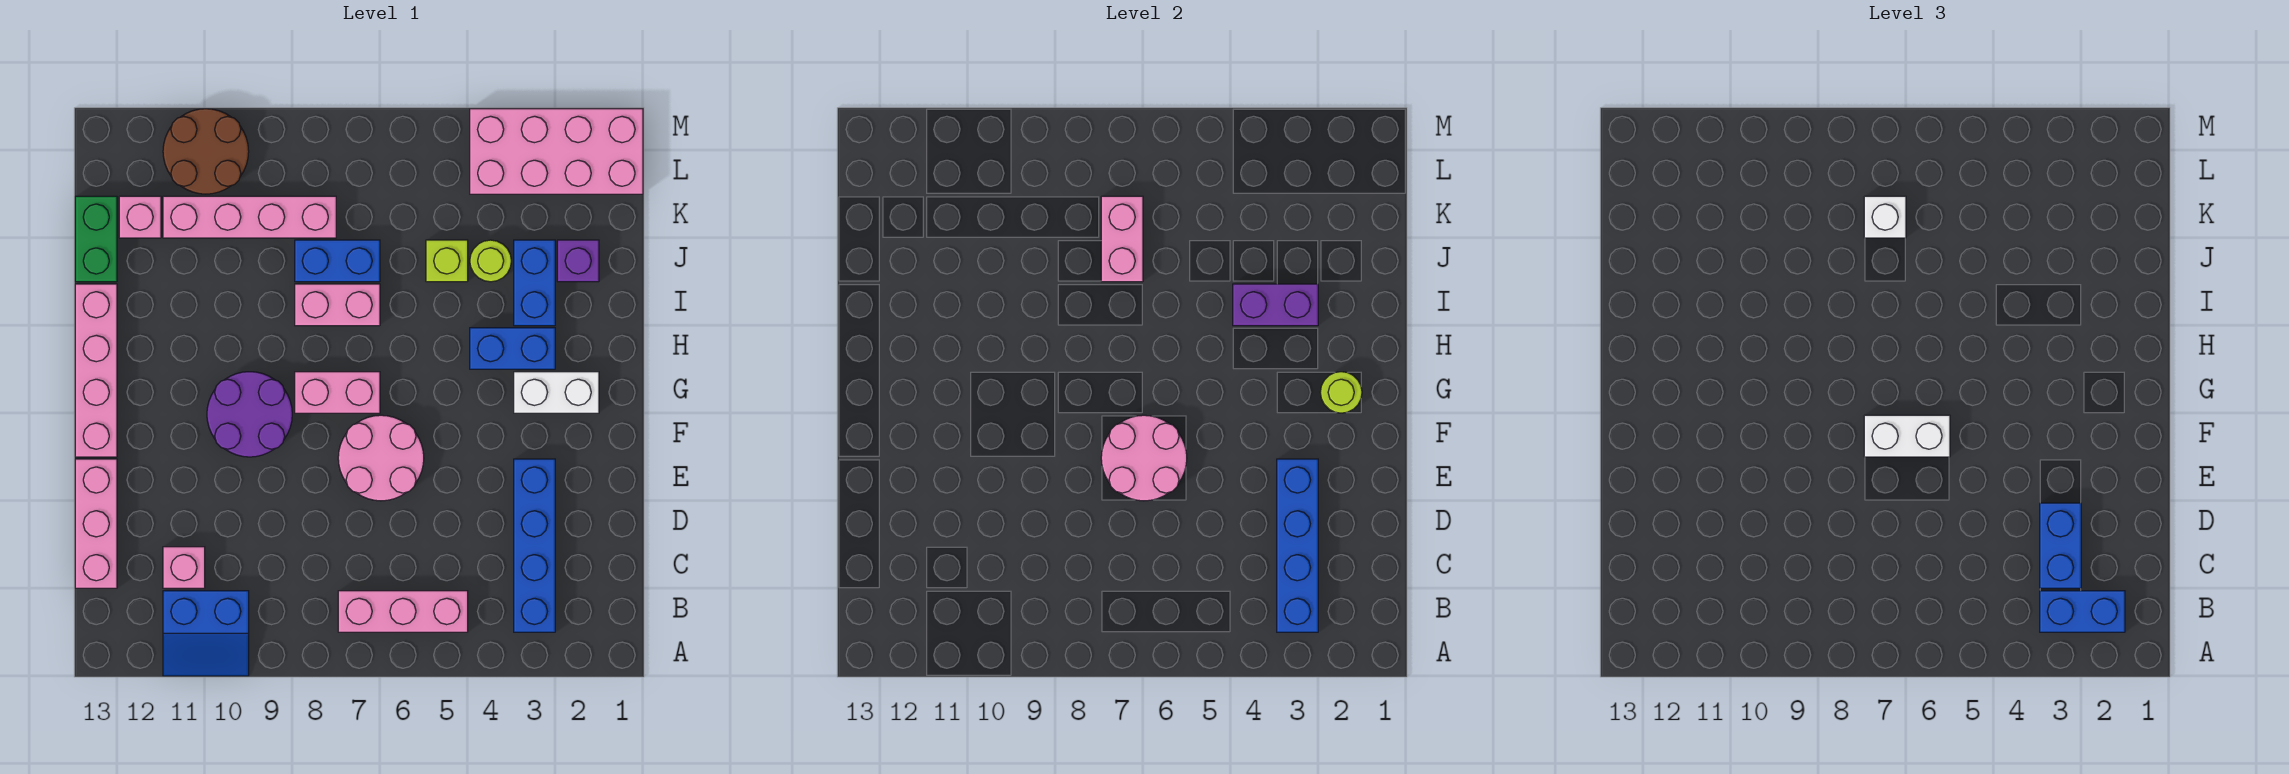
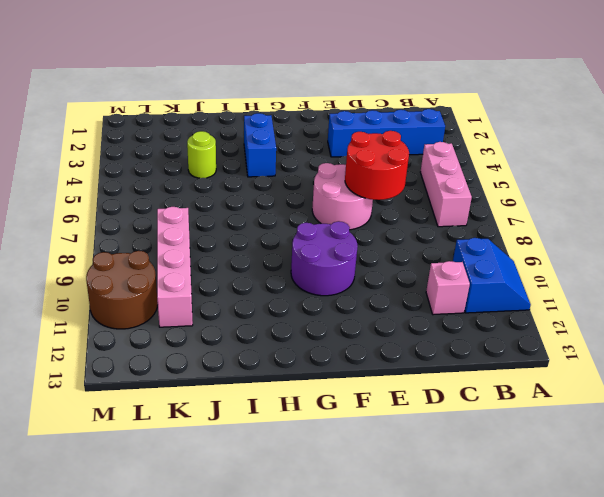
red 2x2 round brick [345,131,409,200] -> pink 2x2 round brick [1101,415,1187,501]
none -> pink 1x3 brick [75,459,117,588]
none -> pink 1x4 brick [75,284,117,457]
none -> white 1x2 brick [514,372,599,413]
none -> pink 1x2 brick [295,372,380,413]

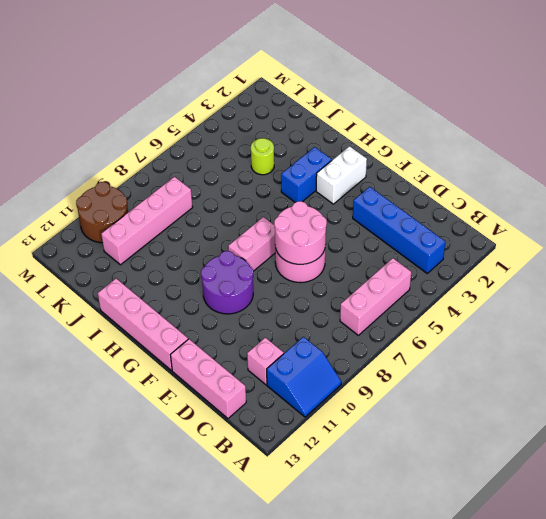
none -> blue 1x2 brick [514,240,555,326]
none -> pink 1x2 brick [295,284,380,326]
none -> purple 1x1 brick [557,240,599,282]
none -> lime 1x1 brick [426,240,468,282]

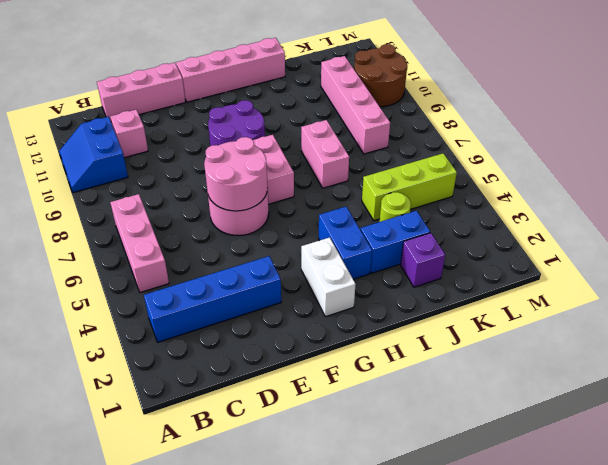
lime 1x3 brick [362,153,457,221] -> lime 1x1 brick [426,240,468,282]
none -> blue 1x2 brick [295,240,380,282]
none -> green 1x2 brick [75,196,117,282]
none -> pink 1x1 brick [119,196,161,238]
none -> pink 2x4 brick [470,109,643,194]

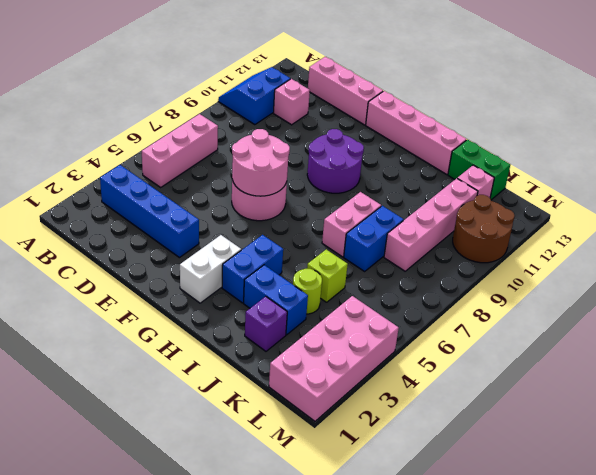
none -> pink 1x2 brick [295,372,380,413]
none -> blue 1x4 brick [1277,459,1318,632]
none -> lime 1x1 round brick [1320,372,1362,413]
none -> purple 1x2 brick [1233,284,1318,326]

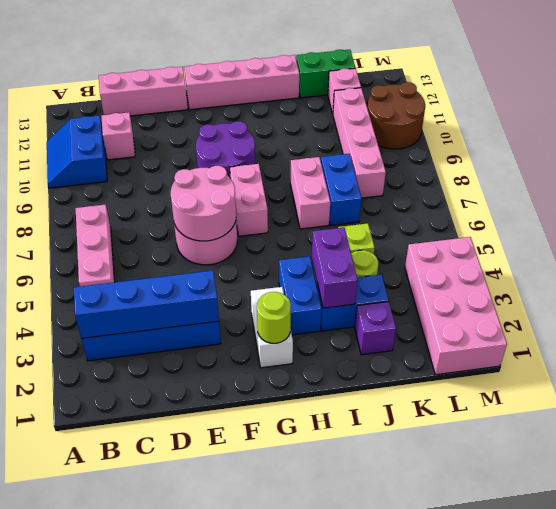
none -> pink 1x2 brick [1101,196,1143,282]
none -> blue 1x2 brick [2040,591,2125,632]
none -> blue 1x2 brick [2040,503,2081,588]
none -> white 1x2 brick [1864,415,1950,457]

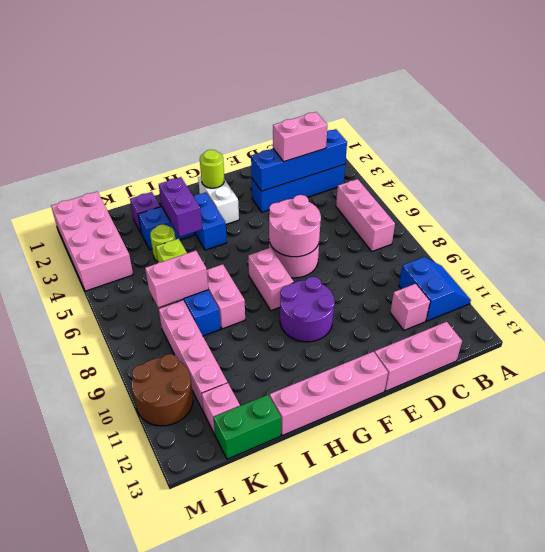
pink 1x2 brick [273,112,327,162] -> blue 1x2 brick [2040,503,2081,588]
none -> blue 1x2 brick [2040,591,2125,632]
none -> white 1x2 brick [1864,415,1950,457]
none -> white 1x1 brick [1864,196,1906,238]

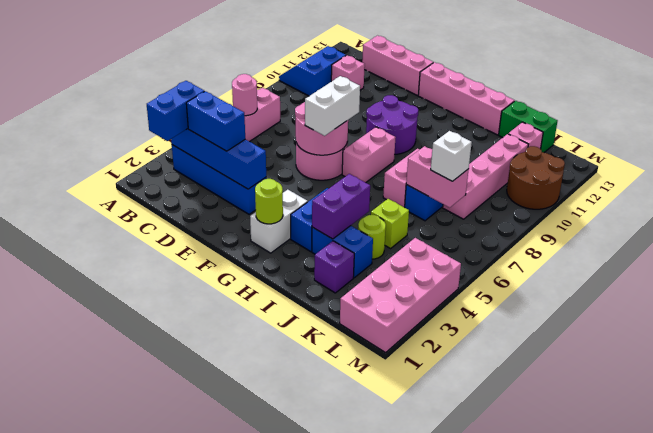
pink 1x1 round brick [232,74,257,116] -> none

